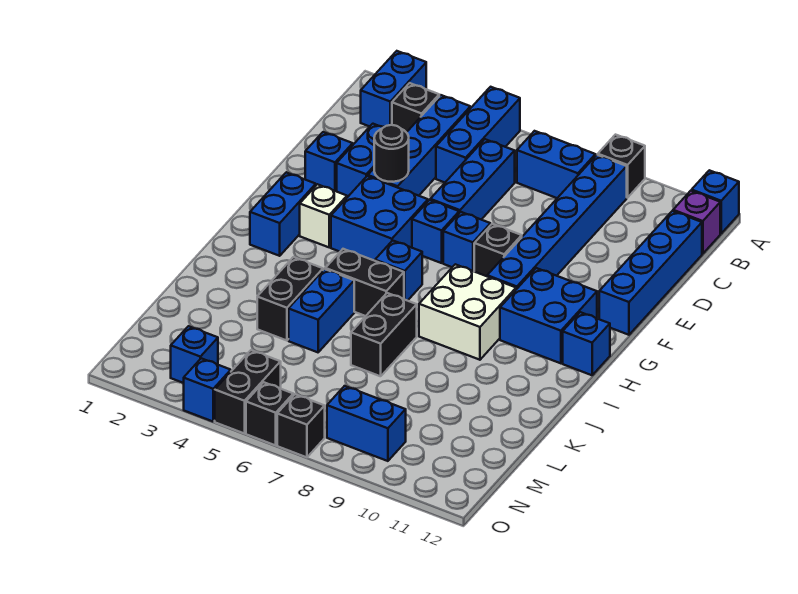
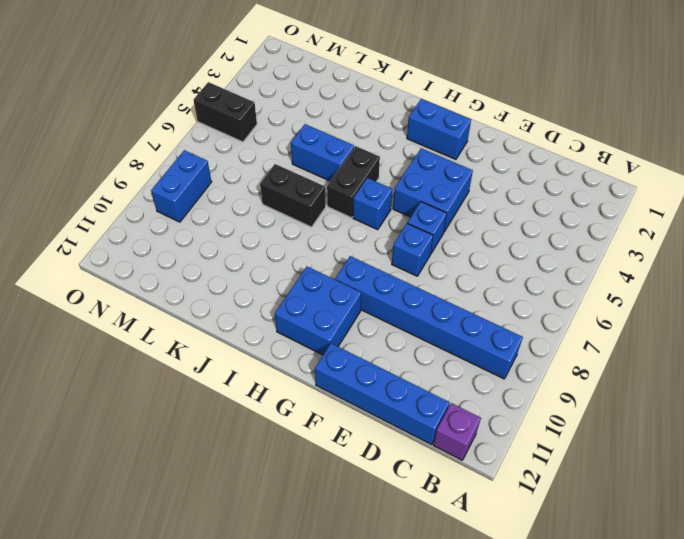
none -> blue 1x2 brick [361,51,426,127]
none -> blue 1x3 brick [436,87,520,182]
none -> black 1x1 brick [598,135,645,198]
none -> blue 1x1 brick [692,170,739,233]

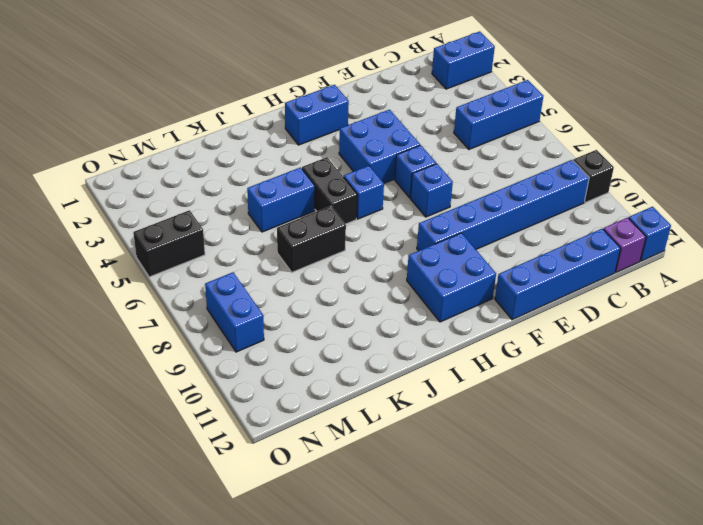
none -> black 1x1 brick [392,83,439,133]
none -> blue 1x4 brick [368,95,470,196]
none -> blue 1x2 brick [517,131,595,198]
none -> blue 1x3 brick [430,139,515,220]

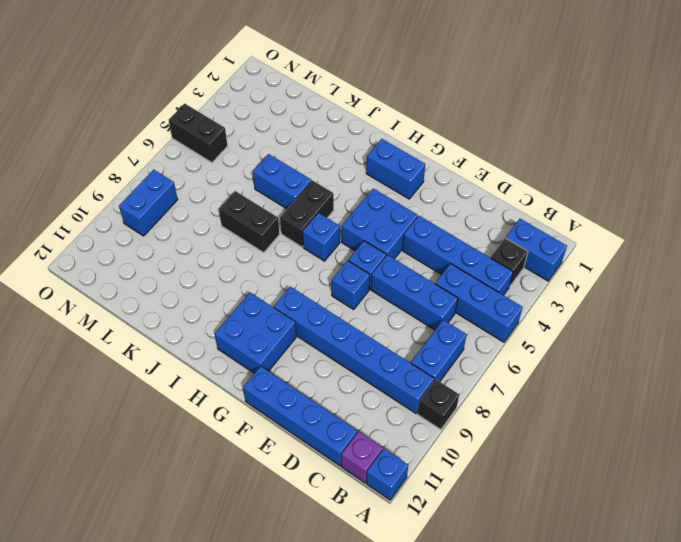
none -> blue 1x2 brick [337,124,384,197]
none -> blue 1x1 brick [305,132,353,191]
none -> black 1x1 brick [474,224,522,276]
none -> white 1x1 brick [300,184,347,247]

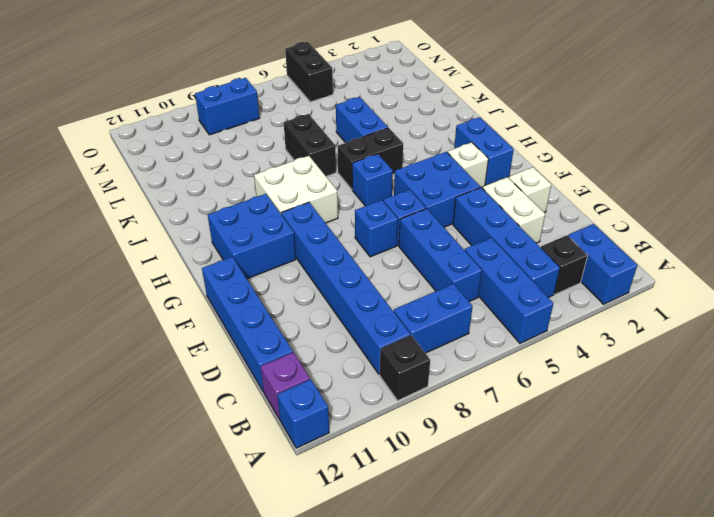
white 1x2 brick [482,177,545,243] -> blue 1x2 brick [337,124,384,197]
white 1x1 brick [509,167,551,213] -> blue 1x1 brick [305,132,353,191]
none -> black 1x1 brick [474,224,522,276]
none -> blue 1x1 brick [563,312,610,375]
none -> black 1x2 brick [257,257,323,341]
none -> blue 1x1 brick [171,326,218,383]

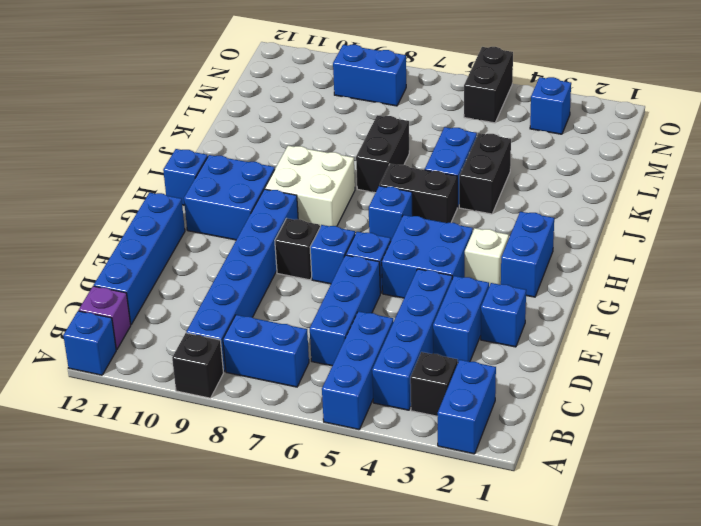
none -> blue 1x1 brick [184,358,231,421]
none -> black 1x1 brick [246,382,293,445]
none -> black 1x1 brick [277,394,325,457]
none -> black 1x1 round brick [374,125,409,182]

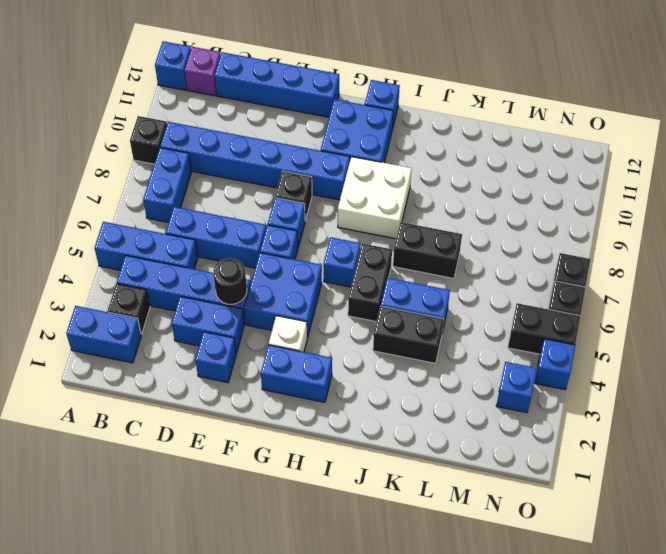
none -> blue 1x2 brick [327,386,406,461]

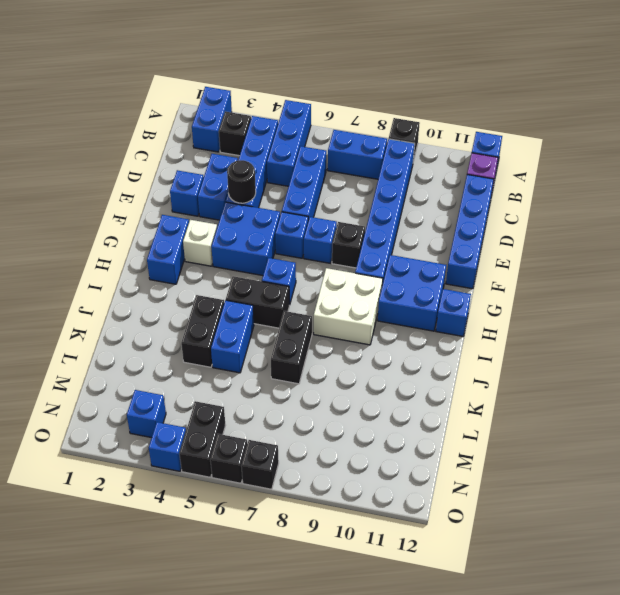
none -> blue 1x2 brick [327,386,406,461]

